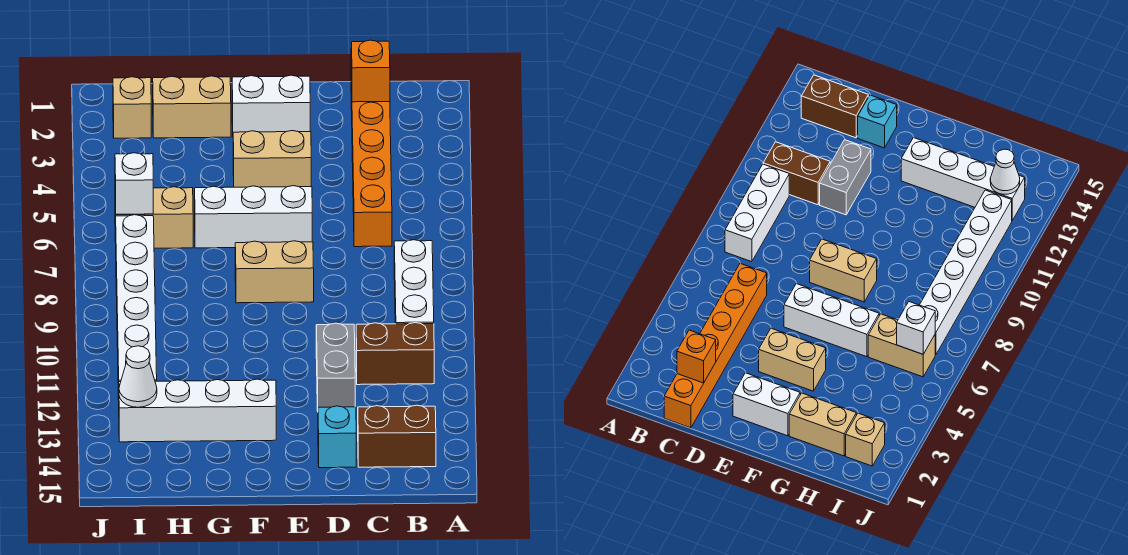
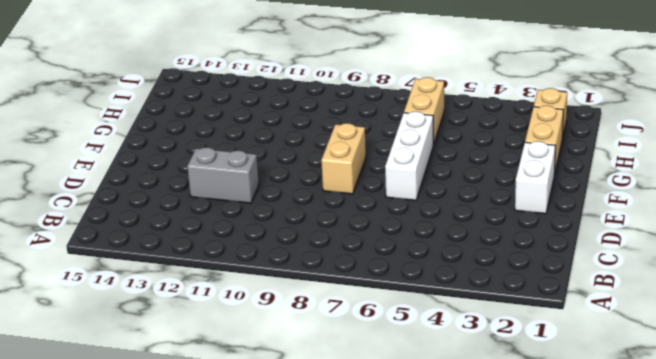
none -> white 1x3 brick [394,240,434,324]
none -> brown 1x2 brick [356,323,434,385]
none -> brown 1x2 brick [358,405,436,467]

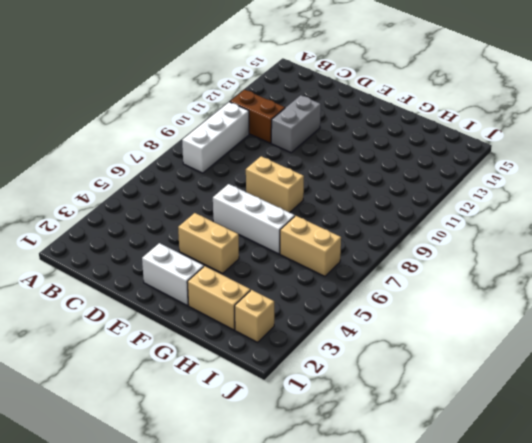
none -> brown 1x2 brick [358,405,436,467]
none -> orange 1x6 brick [351,48,392,247]
none -> cyan 1x1 brick [318,406,356,468]

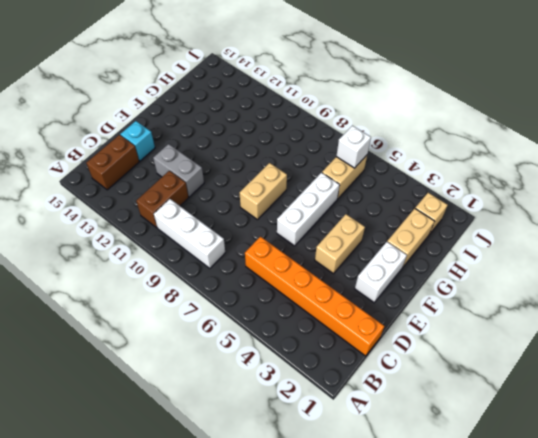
none -> white 1x4 brick [119,379,276,442]
none -> white 1x6 brick [116,215,157,400]
none -> orange 1x1 brick [352,40,390,102]

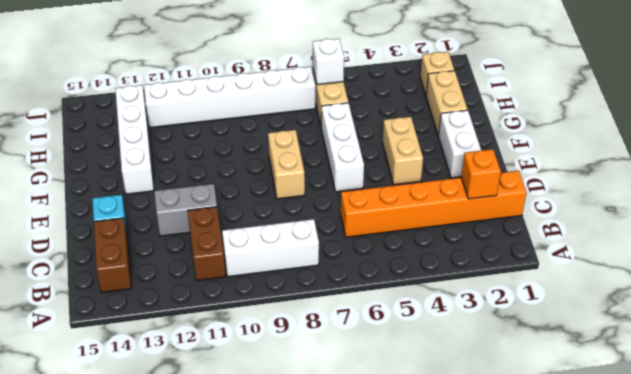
none -> white 1x1 cone [119,346,157,407]

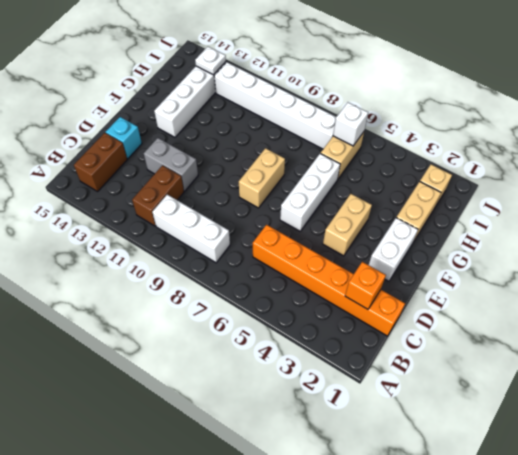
white 1x1 plate [195,47,226,75] -> white 1x1 cone [119,346,157,407]

